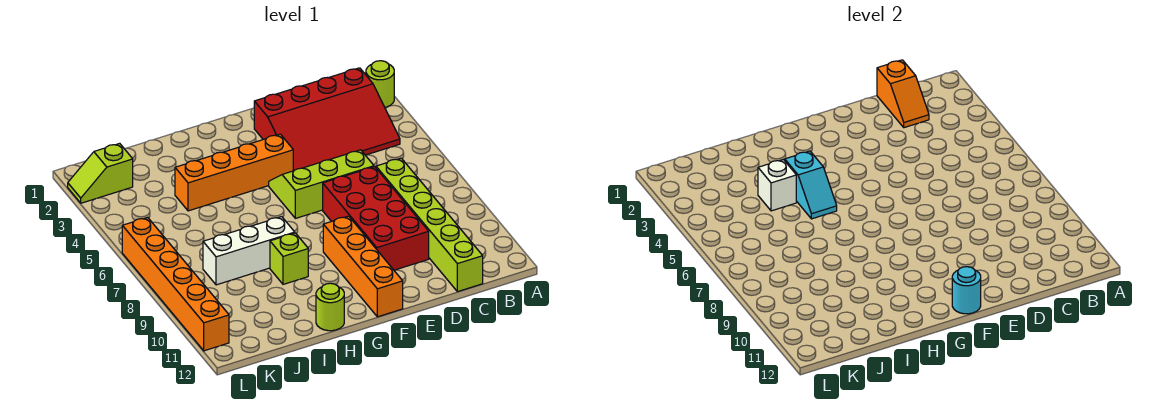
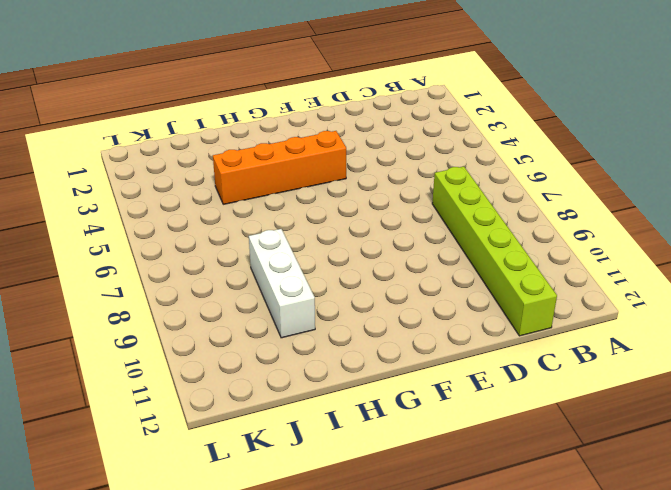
white 1x3 brick [249,229,315,338] -> white 1x3 brick turned to [203,217,295,285]
none -> lime 1x1 round brick [366,61,394,107]
none -> red 3x4 slope [254,68,400,171]
none -> lime 2x3 slope [269,150,374,218]

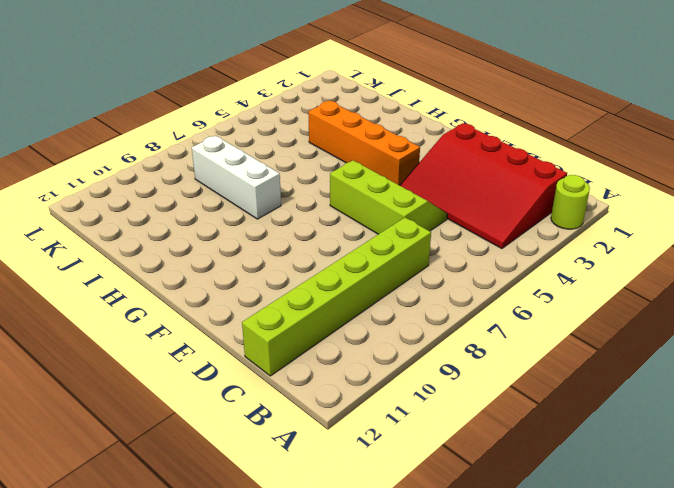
none -> red 2x4 brick [323,167,429,270]
none -> orange 1x4 brick [323,216,403,317]
none -> lime 1x1 brick [270,233,308,284]

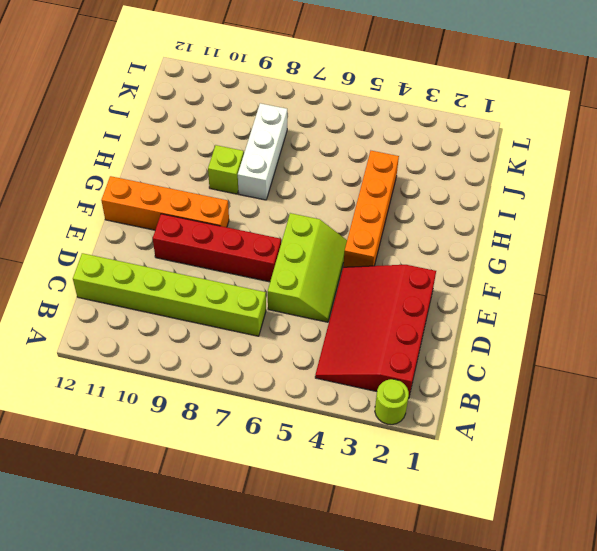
red 1x4 brick [153,214,281,282] -> red 2x4 brick [323,167,429,270]
none -> lime 1x1 round brick [316,283,344,331]
none -> lime 1x2 slope [68,143,133,203]
none -> orange 1x6 brick [122,217,229,351]

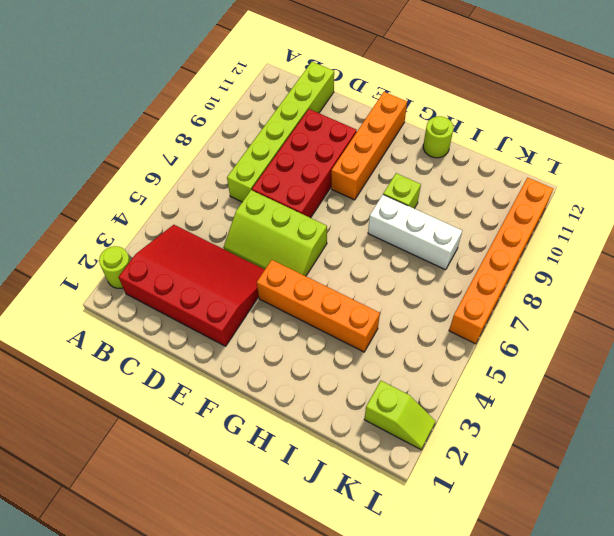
none -> orange 1x2 slope [877,60,929,128]
none -> cyan 1x1 round brick [952,267,981,314]
none -> cyan 1x2 slope [784,151,837,219]

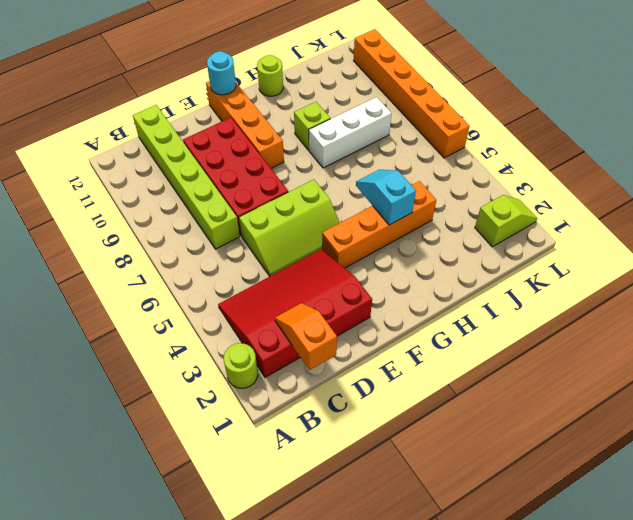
none -> white 1x1 brick [758,159,796,211]

